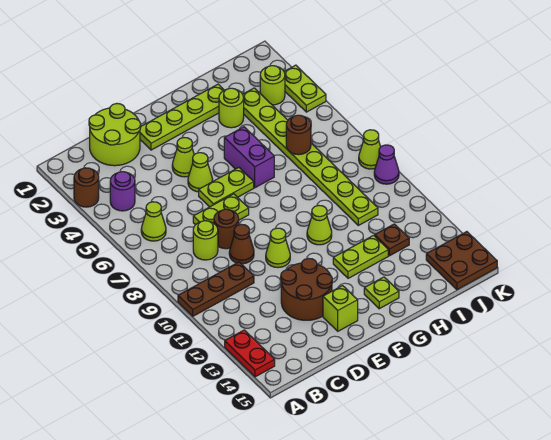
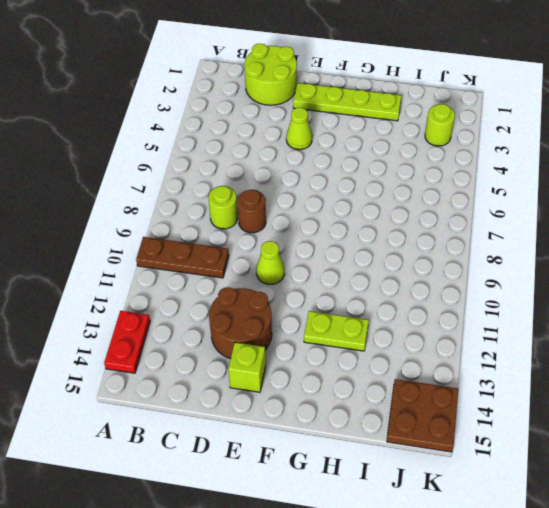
none -> brown 1x1 round brick [74,168,99,207]
none -> purple 1x1 round brick [110,172,135,211]
none -> lime 1x1 cone [141,202,166,241]
none -> lime 1x2 plate [193,194,249,225]

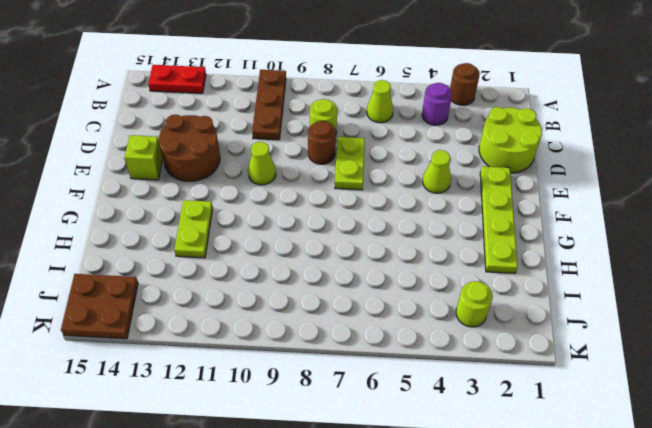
none -> brown 1x1 cone [229,224,254,264]
none -> lime 1x1 cone [188,153,213,192]
none -> lime 1x2 plate [199,168,254,207]
none -> purple 1x2 brick [224,127,274,188]

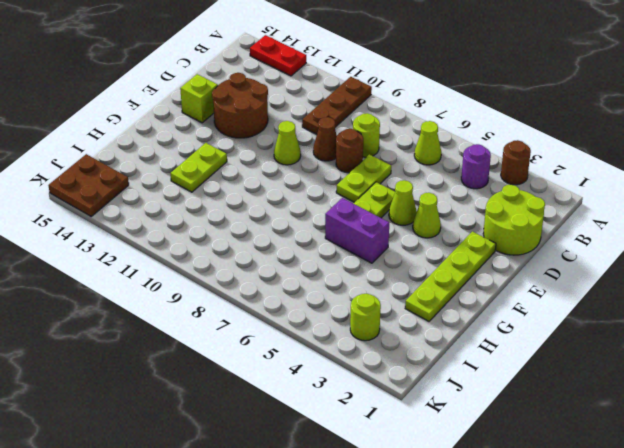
none -> lime 1x1 cone [307,205,332,245]
none -> lime 1x1 plate [364,277,399,309]
none -> lime 1x1 round brick [219,88,244,128]
none -> lime 1x8 plate [243,88,378,225]

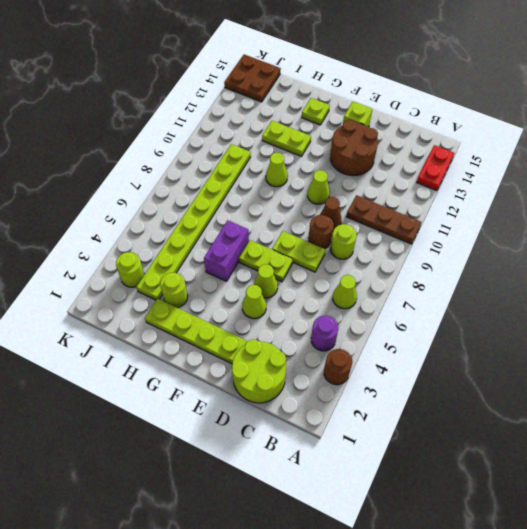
none -> brown 1x1 plate [375,224,409,256]
none -> lime 1x2 plate [284,65,326,112]
none -> lime 1x1 cone [359,130,381,169]
none -> purple 1x1 cone [374,145,399,184]

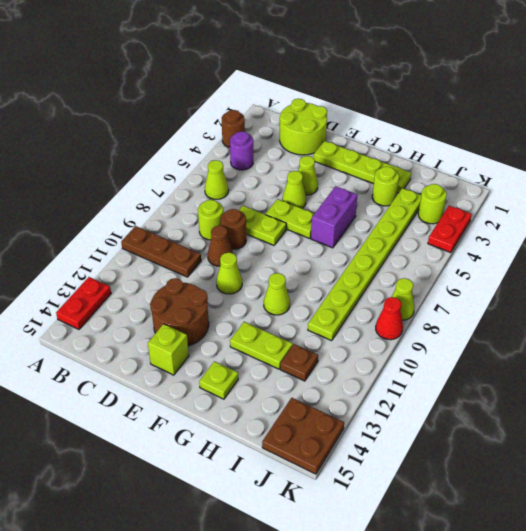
red 1x2 plate [428,206,472,253] -> lime 1x2 plate [284,65,326,112]
red 1x1 cone [376,297,403,340] -> purple 1x1 cone [374,145,399,184]
none -> brown 1x1 round brick [286,115,311,155]

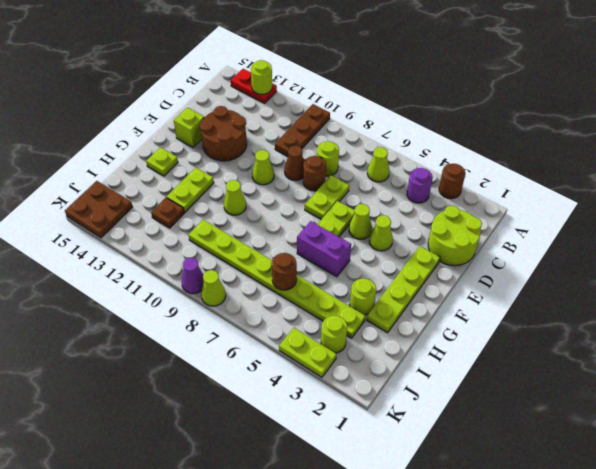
lime 1x1 round brick [251,60,272,94] -> none

